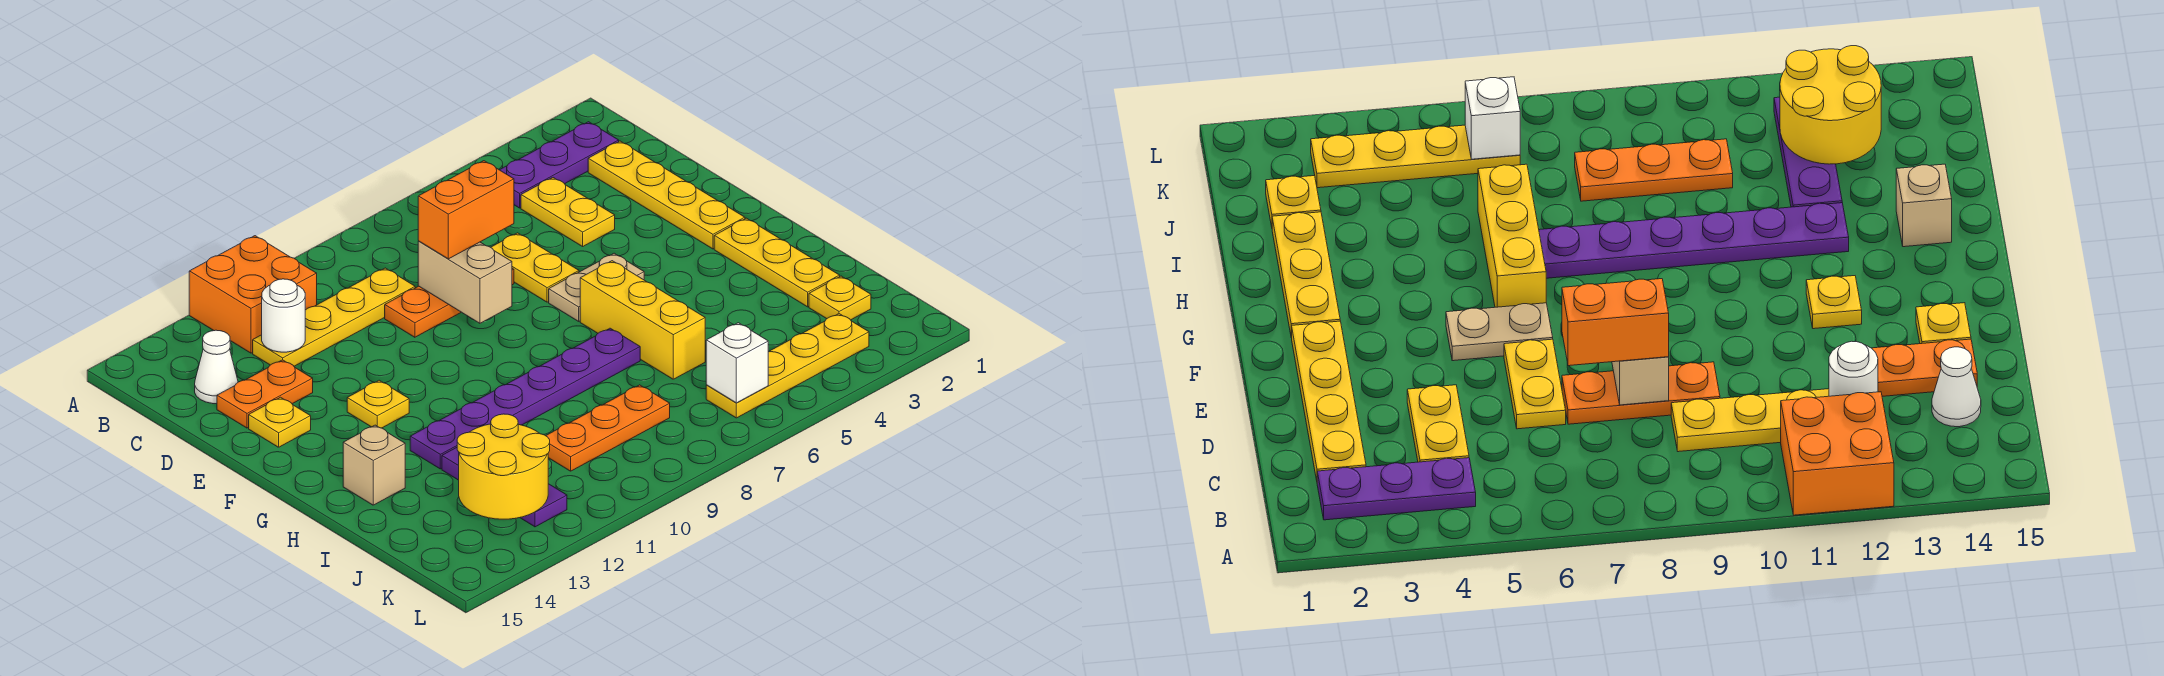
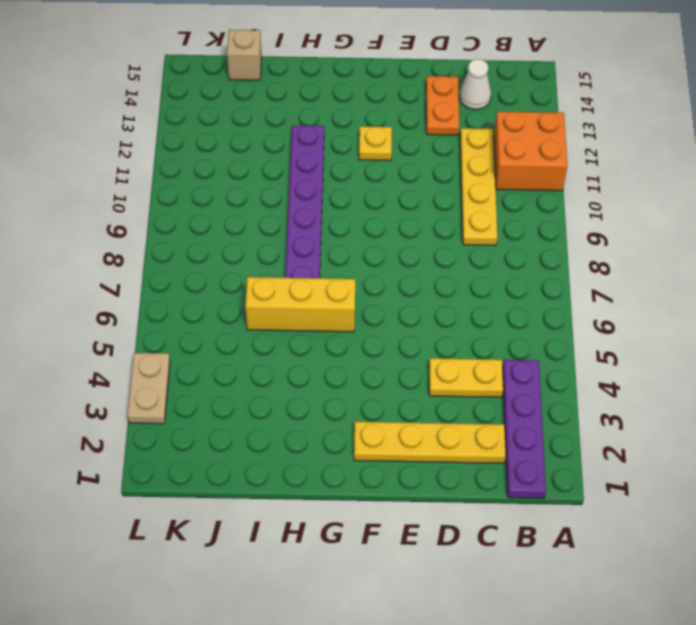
purple 1x4 plate [503,360,546,498] -> purple 1x3 plate [500,122,619,208]
tan 1x1 brick [227,30,262,80] -> tan 1x1 brick moved to [343,425,405,505]
tan 1x2 plate [127,353,170,424] -> tan 1x2 plate moved to [549,253,644,321]
none -> yellow 1x2 plate [491,233,579,302]
none -> orange 1x3 plate [385,268,514,337]
none -> yellow 1x1 plate [249,397,311,447]

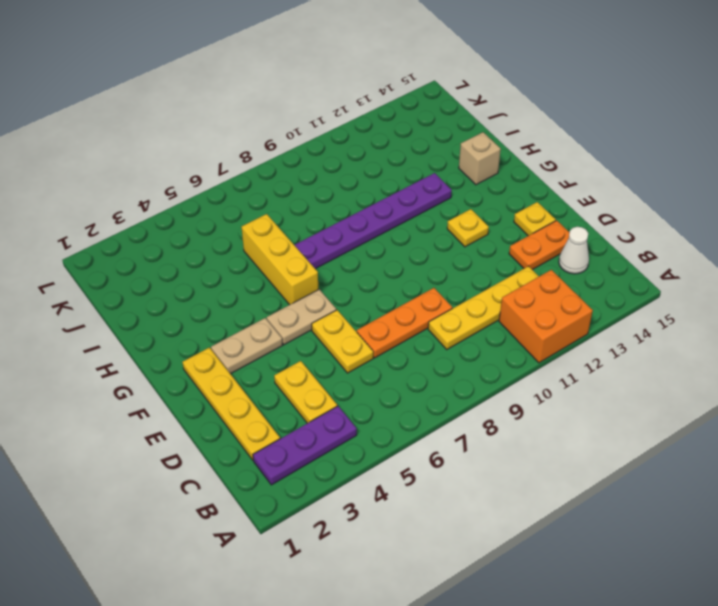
tan 1x2 plate [211,318,283,374] -> none
none -> yellow 1x3 plate [714,218,840,307]
none -> purple 1x3 plate [442,448,567,527]
none -> yellow 1x1 plate [809,276,871,320]

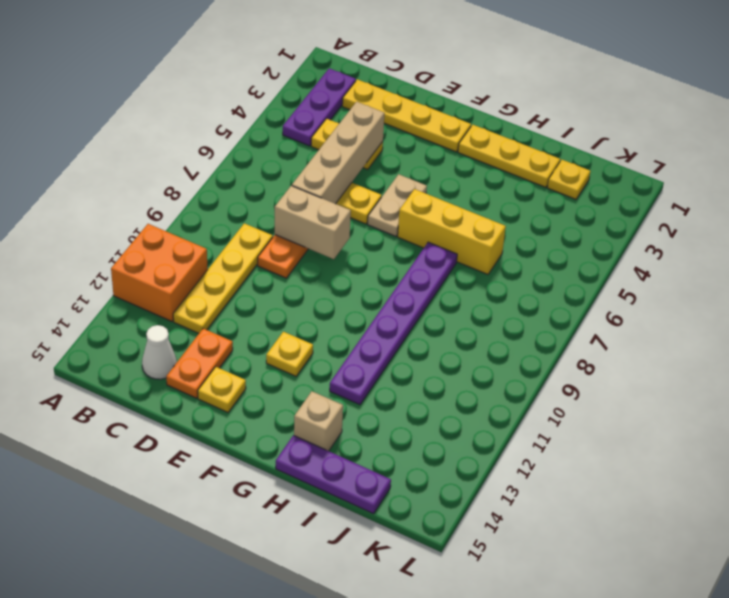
tan 1x4 brick [292,102,384,204] -> none
purple 1x3 plate [276,435,391,514] -> purple 1x3 plate moved to [442,448,567,527]
none -> orange 1x3 plate [546,385,670,471]
none -> yellow 1x4 plate [706,314,869,418]
none -> white 1x1 round brick [262,279,305,352]

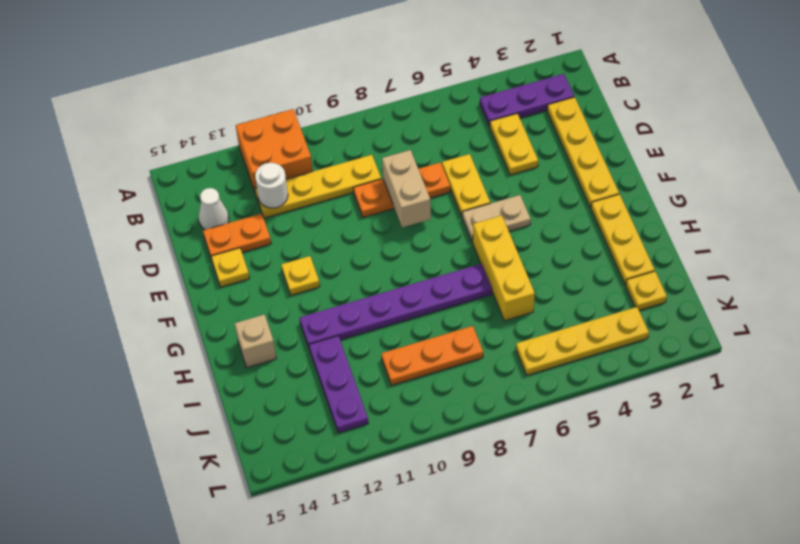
none -> yellow 2x2 round brick [457,414,550,519]
none -> white 1x1 brick [706,323,768,403]
none -> orange 1x2 brick [418,161,514,259]

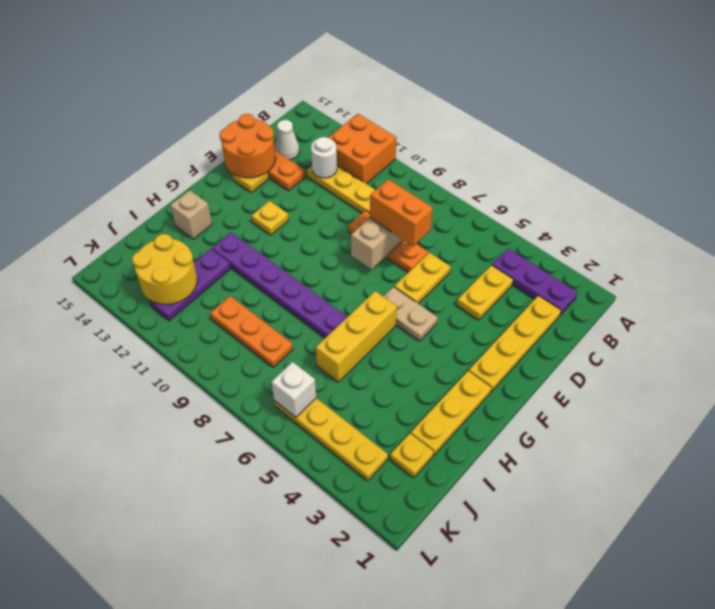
orange 2x2 round brick [220,114,276,178] -> none

